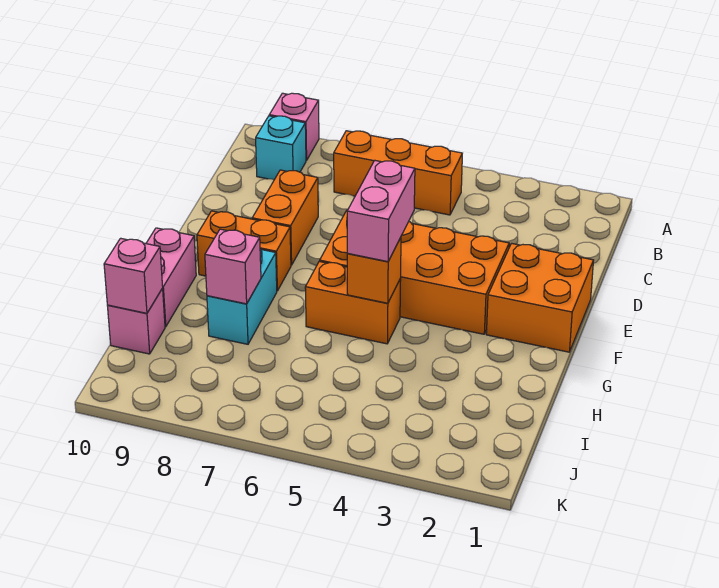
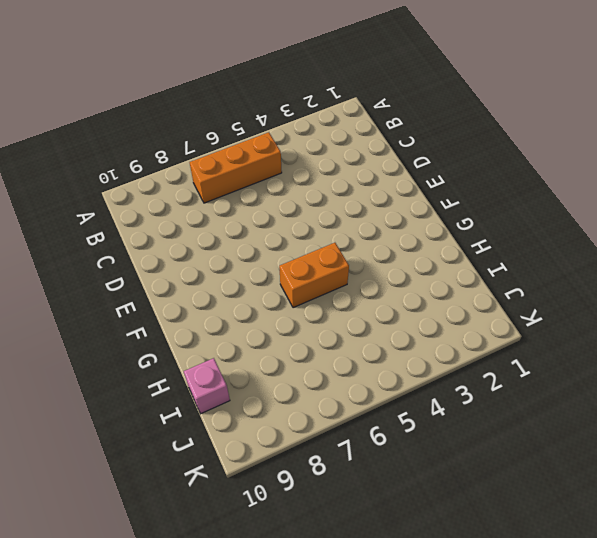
none -> pink 1x1 brick [269,93,319,161]
none -> cyan 1x1 brick [256,116,306,180]
none -> orange 1x2 brick [252,170,318,265]

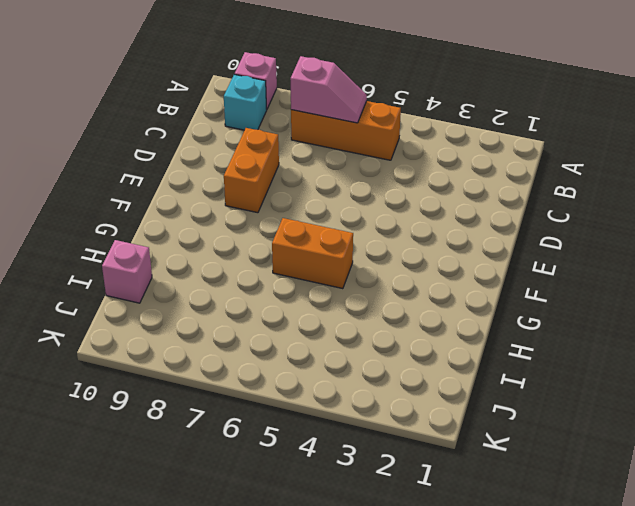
pink 1x2 slope [290,56,367,123] -> none
none -> orange 2x2 brick [486,243,594,352]
none -> orange 2x4 brick [320,211,509,334]
none -> orange 1x2 brick [197,211,291,291]

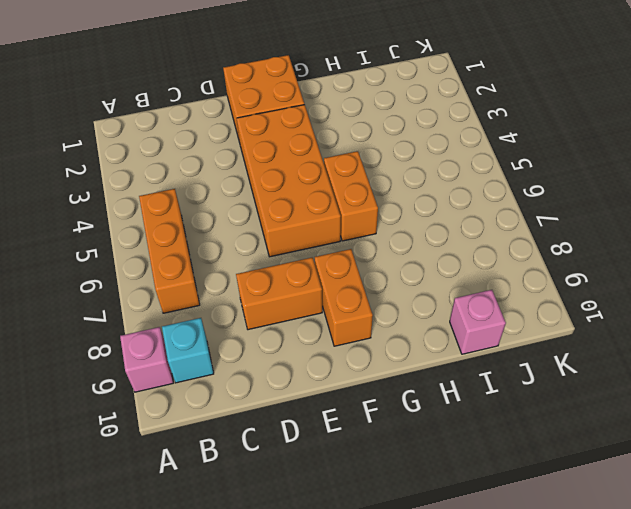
none -> cyan 1x2 brick [207,249,277,344]
none -> pink 1x2 brick [146,228,196,327]
none -> orange 1x1 brick [347,238,401,303]

